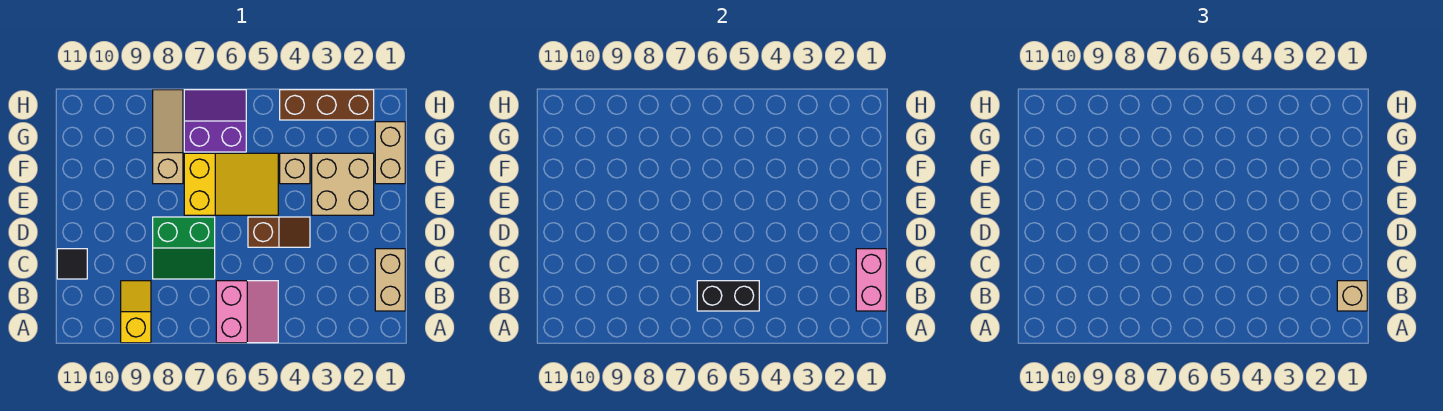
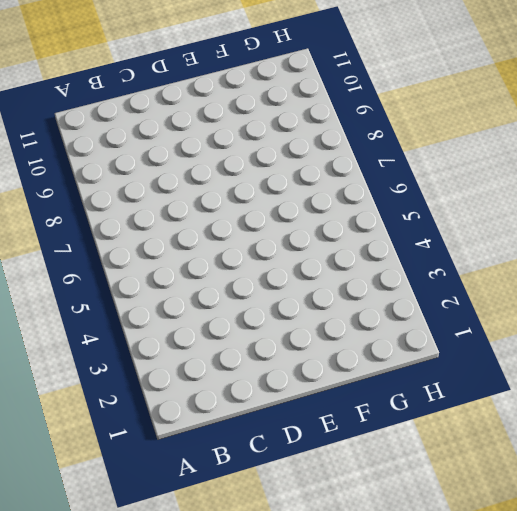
none -> pink 2x2 slope [216,281,278,343]
none -> yellow 1x2 slope [121,281,151,343]
none -> tan 1x2 brick [375,249,405,311]

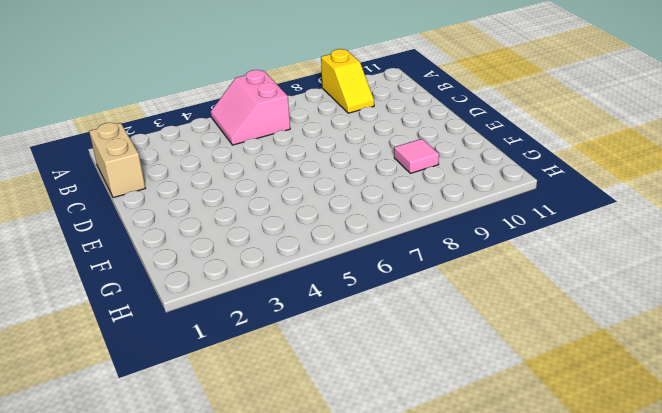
pink 1x1 tile [394,139,439,173] -> none
none -> green 2x2 slope [153,217,215,279]
none -> black 1x1 tile [57,249,87,279]
none -> brown 1x2 slope [248,217,310,247]

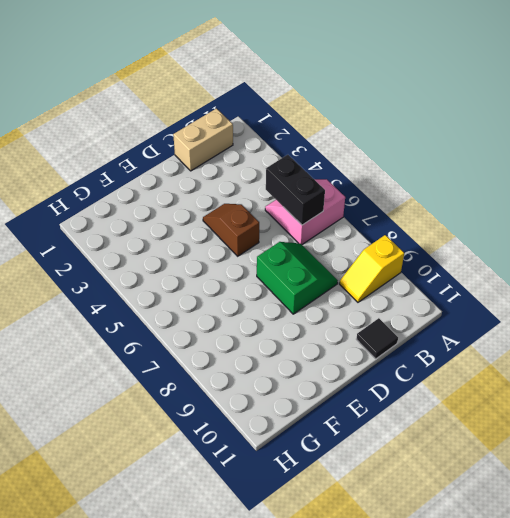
none -> tan 2x2 brick [312,153,374,215]
none -> yellow 2x3 slope [184,153,278,215]
none -> tan 1x2 brick [375,122,405,184]

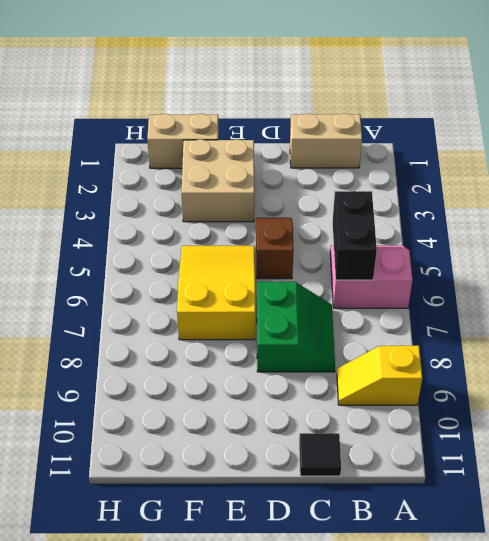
none -> tan 1x1 brick [280,153,310,184]
none -> tan 1x3 slope [153,90,183,184]
none -> purple 2x2 slope [184,90,246,152]

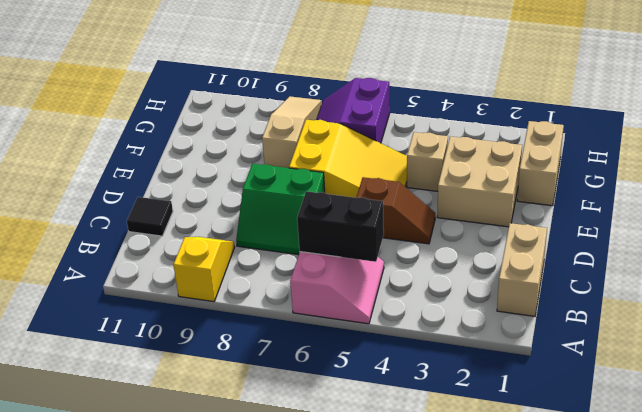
purple 2x2 slope [317,78,390,143] -> purple 2x2 slope turned to [184,90,246,152]
none -> brown 1x3 brick [280,90,374,120]
none -> pink 1x2 brick [856,249,886,311]
none -> tan 1x1 brick [1337,281,1367,311]

